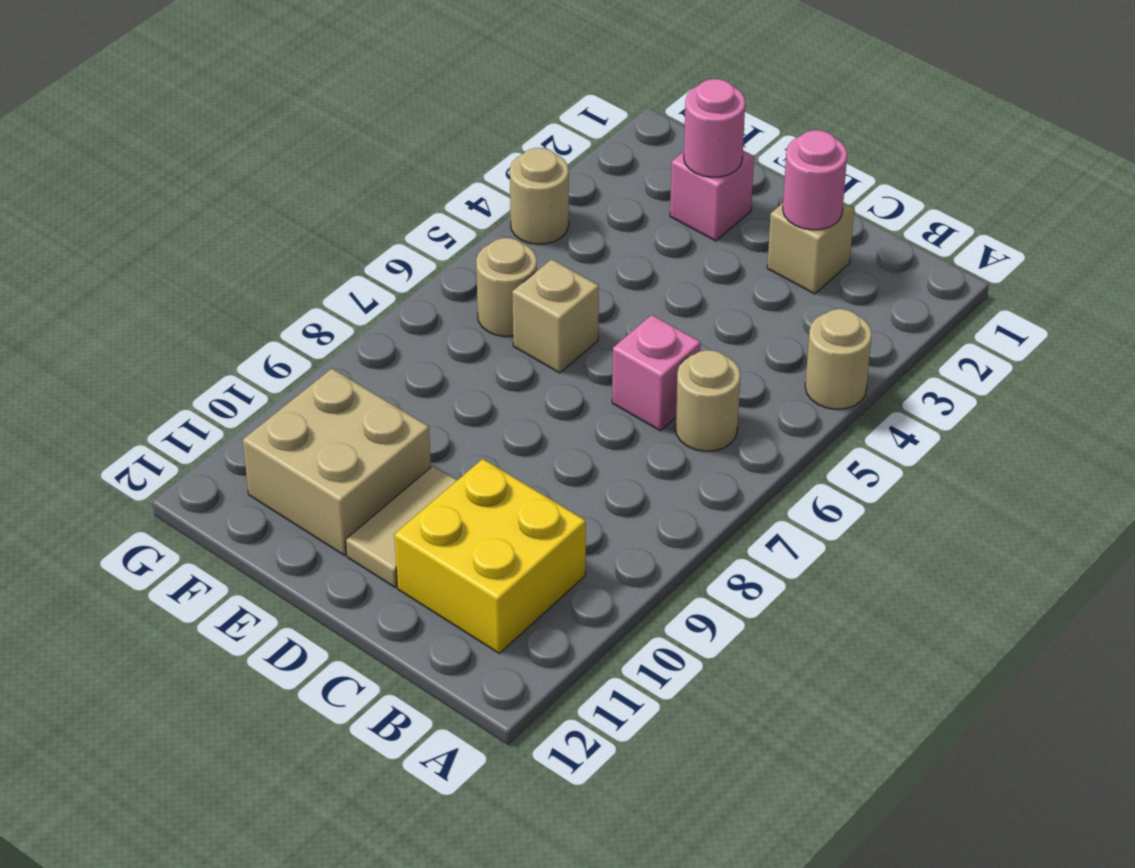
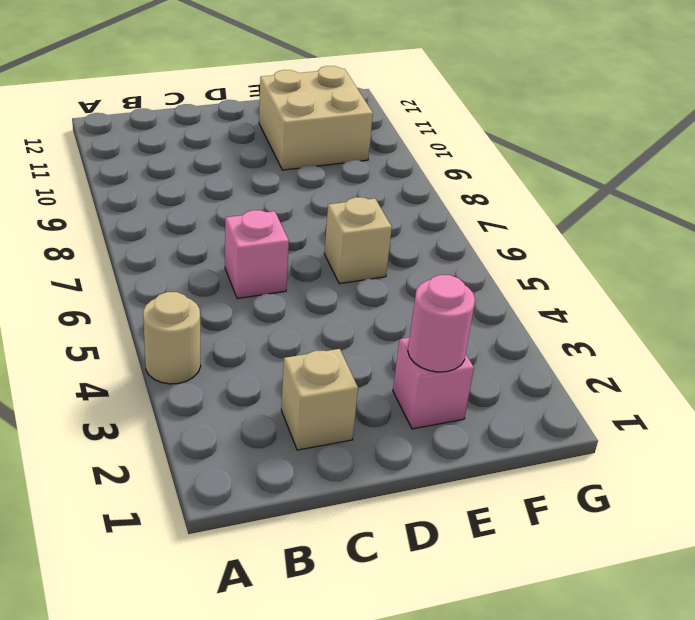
none -> tan 1x1 round brick [675,350,740,451]
none -> yellow 2x2 brick [394,459,586,653]
none -> tan 1x2 tile [346,466,457,587]

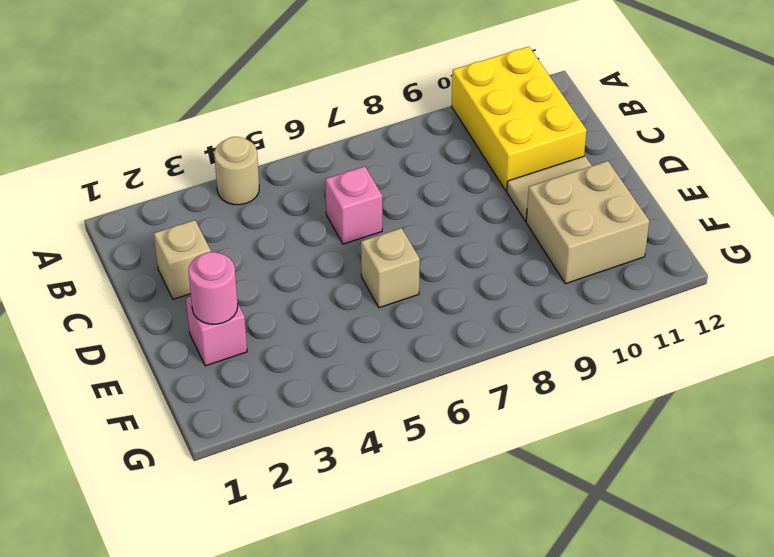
yellow 2x3 brick [452,47,587,191] -> yellow 2x2 brick [394,459,586,653]
none -> tan 1x1 round brick [675,350,740,451]
none -> tan 1x1 round brick [476,238,537,337]
none -> tan 1x1 round brick [510,148,569,244]

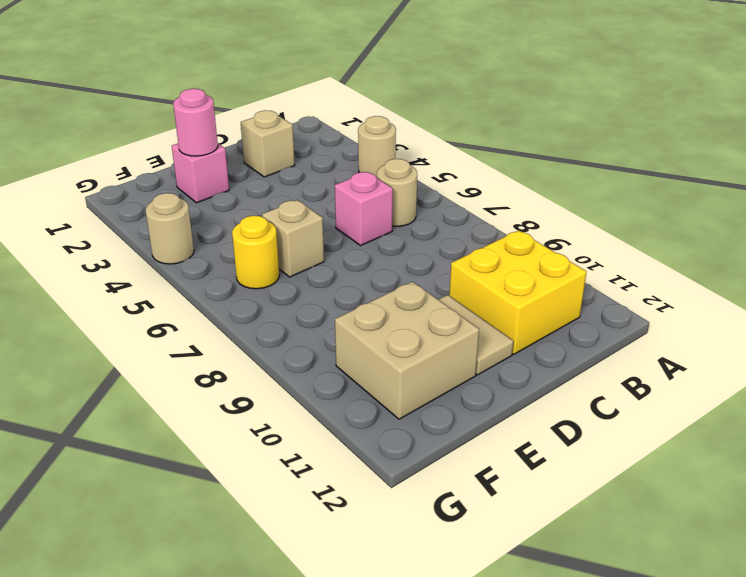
yellow 1x1 round brick [232,216,279,289] -> tan 1x1 round brick [476,238,537,337]
none -> pink 1x1 round brick [783,130,847,230]

